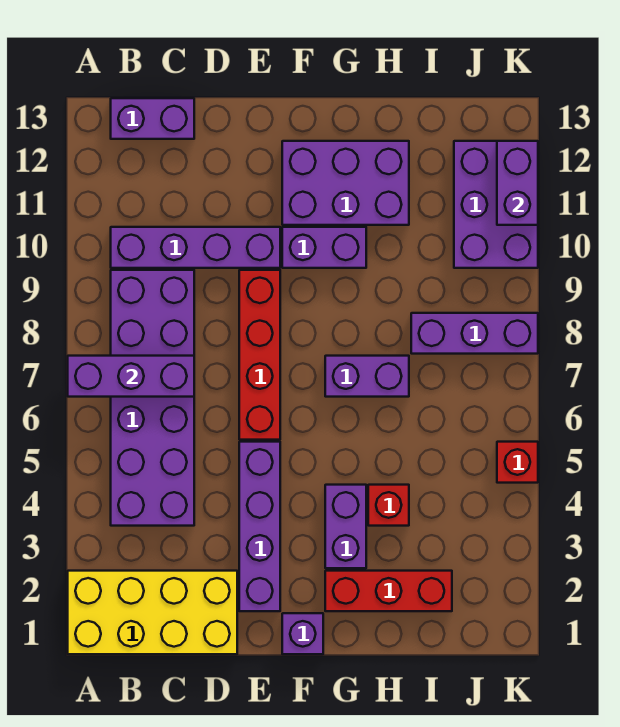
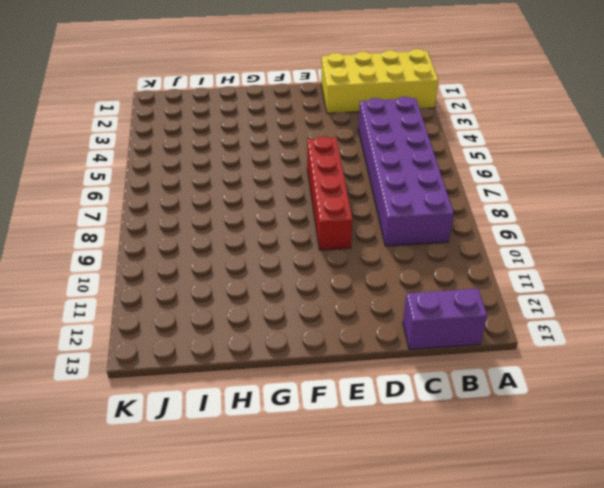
none -> purple 1x4 brick [111,227,280,268]
none -> purple 1x4 brick [239,442,280,611]
none -> purple 1x1 brick [282,613,323,654]

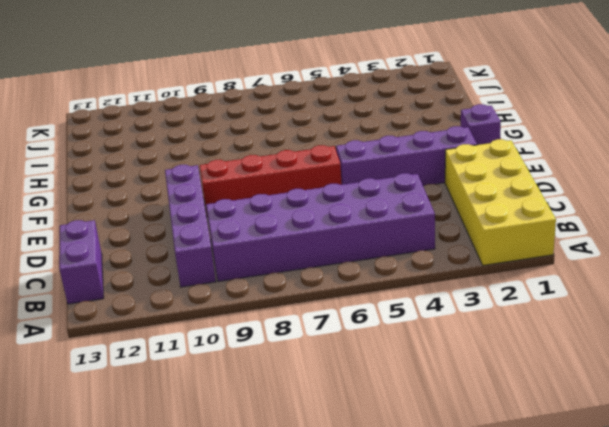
none -> purple 1x2 brick [282,227,366,268]
none -> purple 2x3 brick [282,141,409,225]
none -> red 1x3 brick [325,571,452,611]

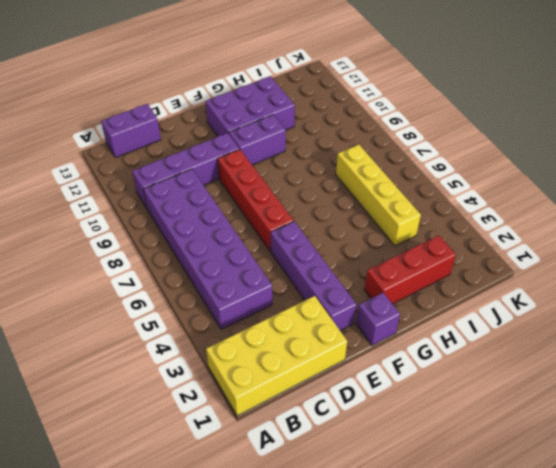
yellow 1x4 brick [336,144,421,246] -> none
none -> purple 1x2 brick [325,485,366,568]
none -> purple 1x2 brick [325,356,409,397]
none -> red 1x1 brick [368,485,409,526]

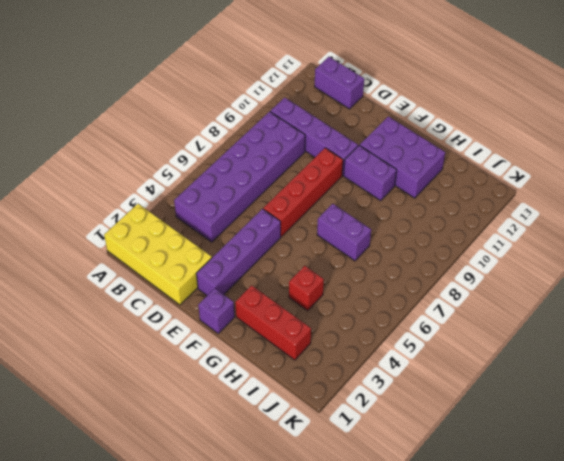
none -> purple 1x2 brick [325,485,366,568]
none -> purple 1x3 brick [411,313,538,354]
none -> purple 2x3 brick [454,141,538,268]

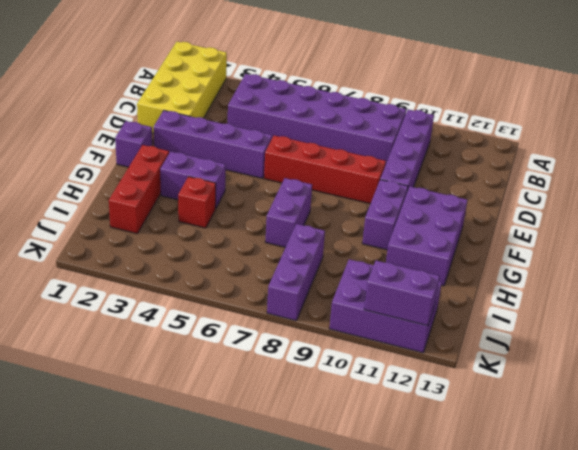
none -> purple 1x2 brick [111,98,194,139]
none -> red 1x1 brick [497,442,538,483]
none -> purple 1x3 brick [68,356,194,397]

